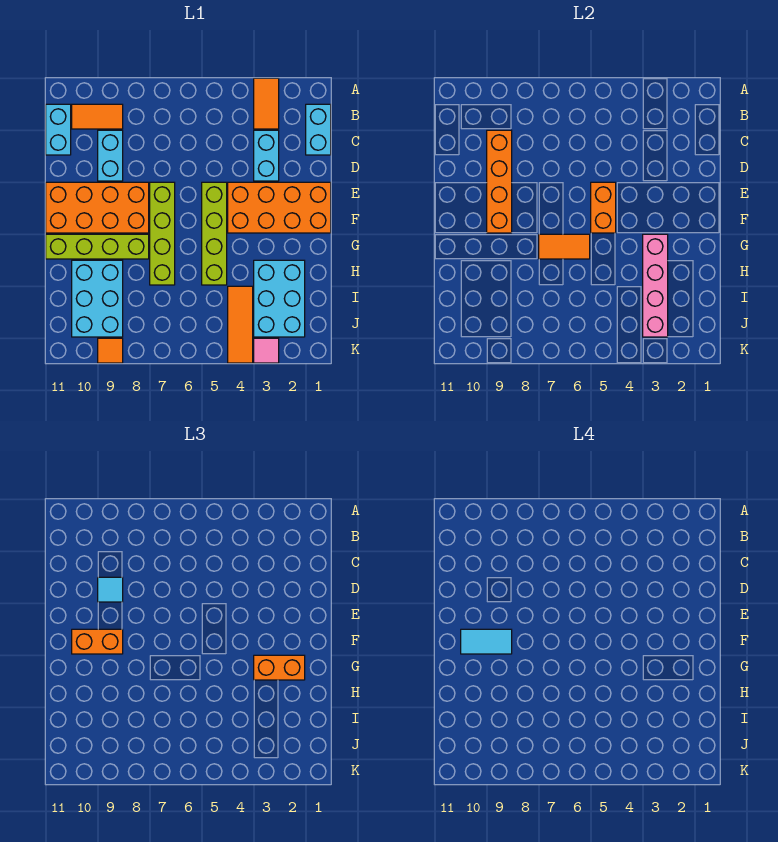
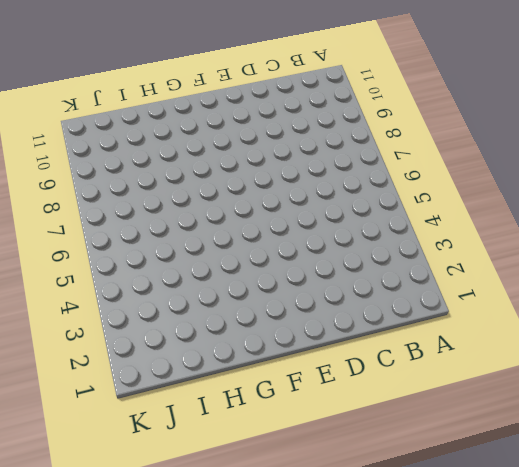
none -> orange 1x2 tile [254,78,279,129]
none -> cyan 1x2 brick [306,104,331,155]
none -> orange 1x2 tile [72,104,123,129]

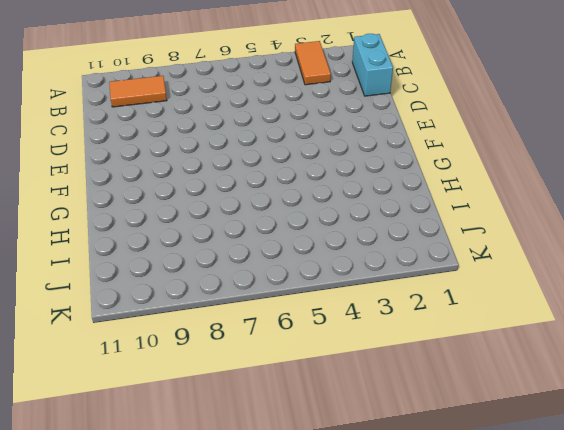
none -> cyan 1x2 brick [46,104,71,155]
none -> cyan 1x2 brick [254,130,279,181]
none -> cyan 1x2 brick [98,130,123,181]

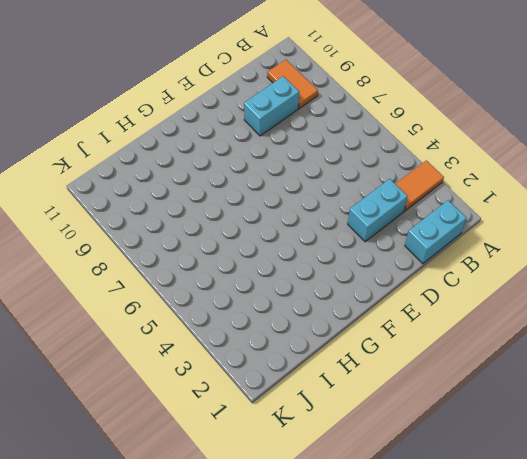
none -> cyan 1x2 brick [46,104,71,155]
none -> orange 2x4 brick [228,182,331,233]
none -> lime 1x4 brick [202,182,227,285]

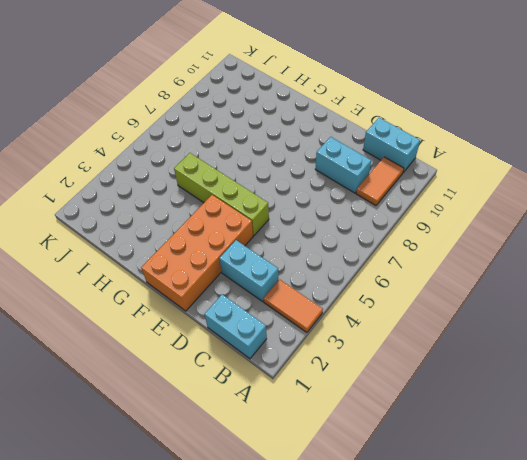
none -> lime 1x4 brick [150,182,175,285]
none -> orange 2x4 brick [46,182,149,233]
none -> lime 1x4 brick [46,234,149,259]

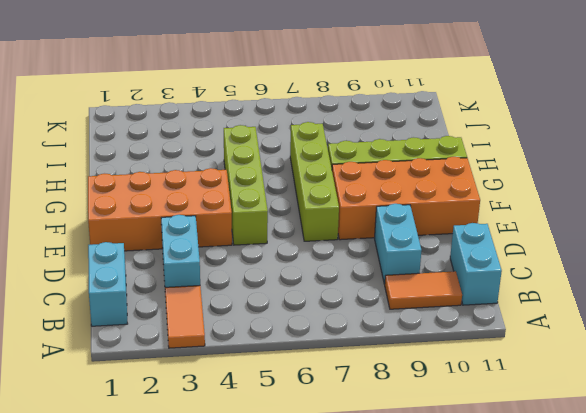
none -> cyan 2x3 brick [254,260,305,337]
none -> cyan 2x3 brick [72,260,123,337]
none -> orange 1x3 tile [228,286,253,363]

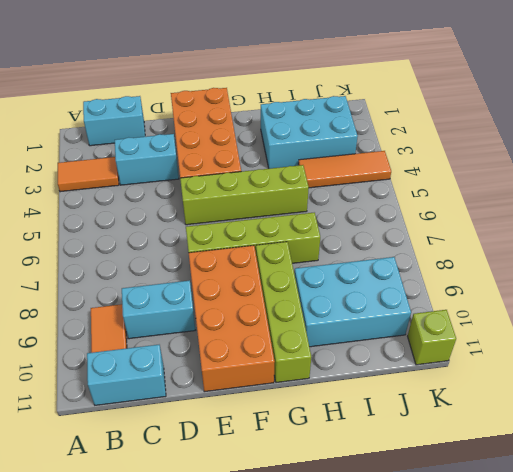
lime 1x1 brick [408,310,456,365] -> none
none -> pink 1x1 tile [254,338,279,363]
none -> orange 1x1 tile [98,338,123,363]
none -> orange 1x4 brick [487,130,512,233]

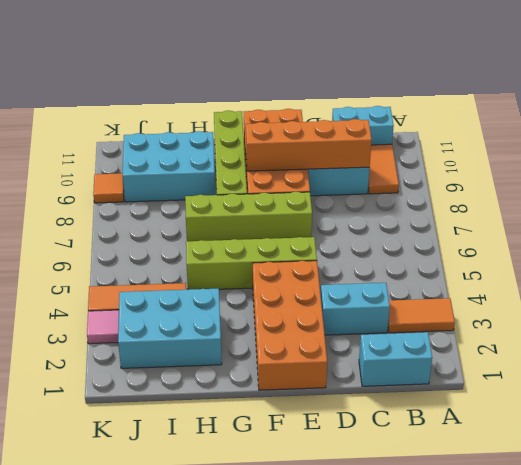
none -> orange 1x2 brick [591,182,616,233]
none -> pink 1x4 brick [643,234,668,337]
none -> orange 1x2 tile [539,234,590,259]

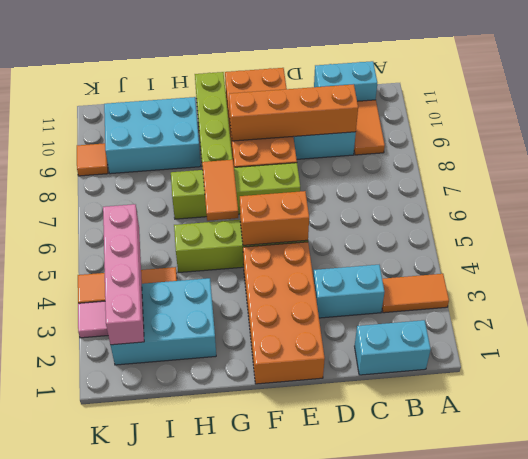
pink 1x4 brick [103,204,144,345] -> pink 1x4 brick turned to [643,234,668,337]
none -> cyan 1x1 tile [98,577,123,602]
none -> orange 1x2 brick [72,629,123,654]
none -> orange 1x2 brick [254,655,305,680]

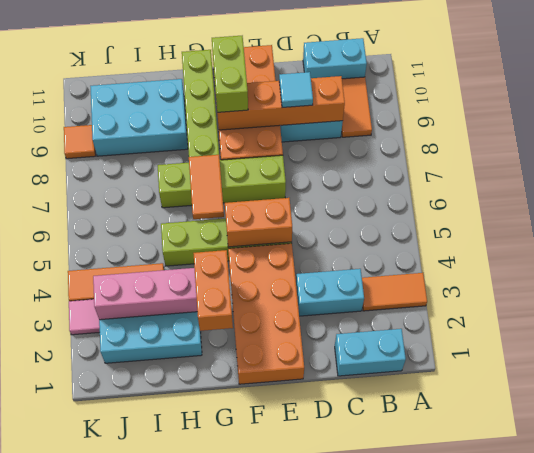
lime 1x2 brick [212,36,248,112] -> orange 1x2 brick [72,629,123,654]
none -> cyan 1x2 tile [461,629,512,654]

